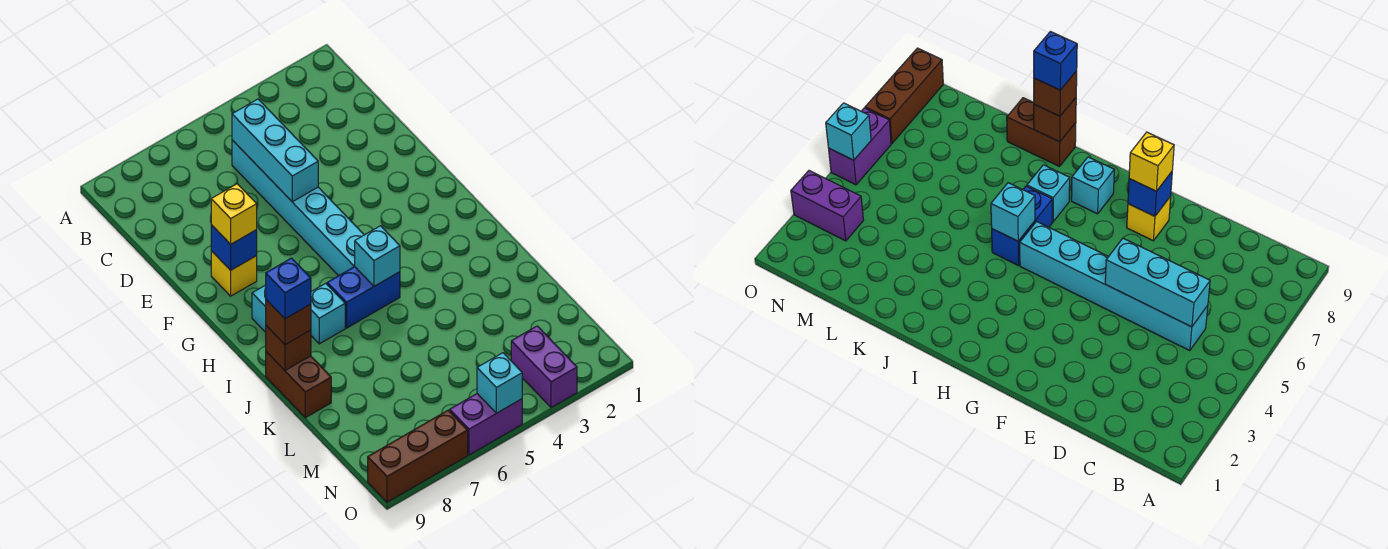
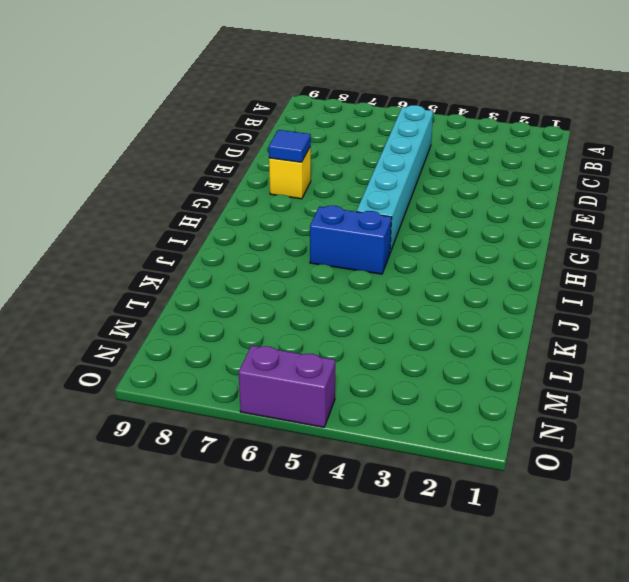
blue 1x1 tile [269,130,311,162] -> blue 1x1 brick [211,225,257,270]
none -> cyan 1x1 brick [252,285,266,332]
none -> cyan 1x1 brick [311,283,345,344]
none -> brown 1x2 brick [266,352,331,418]

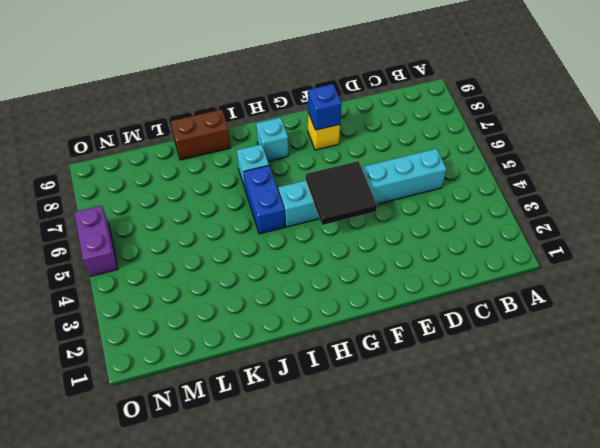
black 2x2 tile [306,161,377,225] -> none
none -> purple 1x2 brick [511,326,577,408]
none -> brown 1x3 brick [368,410,468,502]
none -> cyan 1x3 brick [232,99,318,202]

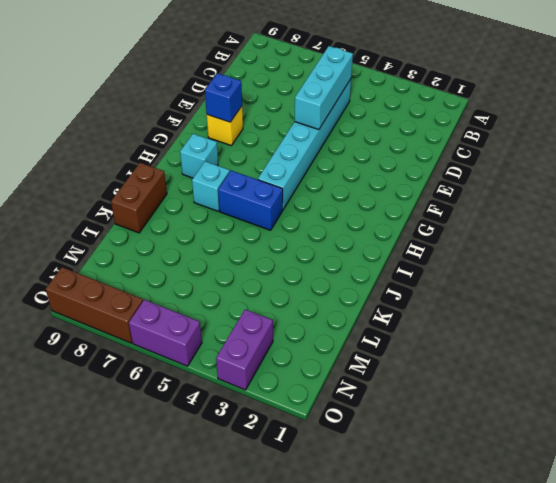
none -> cyan 1x1 brick [355,226,400,286]
none -> brown 1x1 brick [266,326,311,370]
none -> cyan 1x1 brick [477,353,522,413]

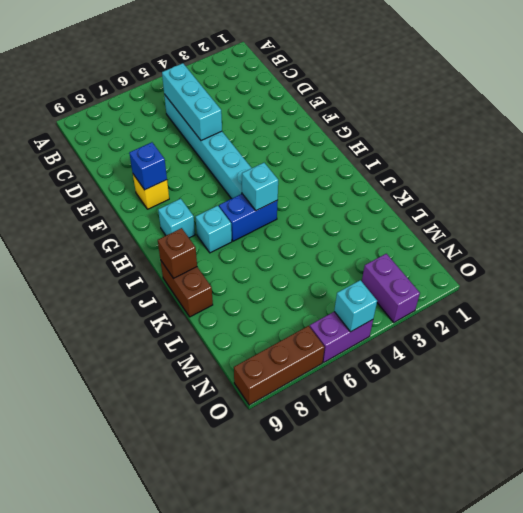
none -> yellow 1x1 brick [211,184,257,244]
none -> brown 1x1 brick [266,300,311,345]
none -> blue 1x1 brick [266,258,311,319]

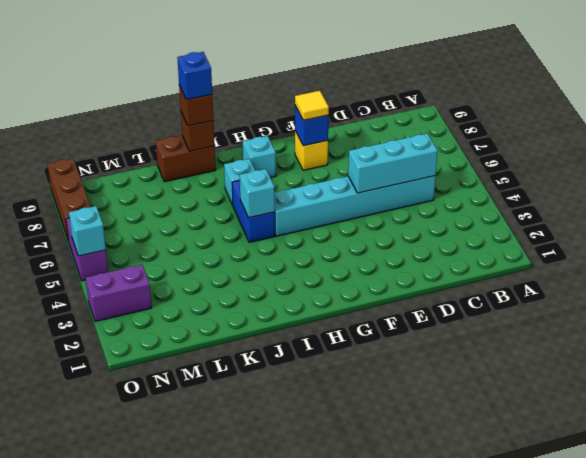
yellow 1x1 tile [295,91,329,120] -> yellow 1x1 brick [211,184,257,244]

